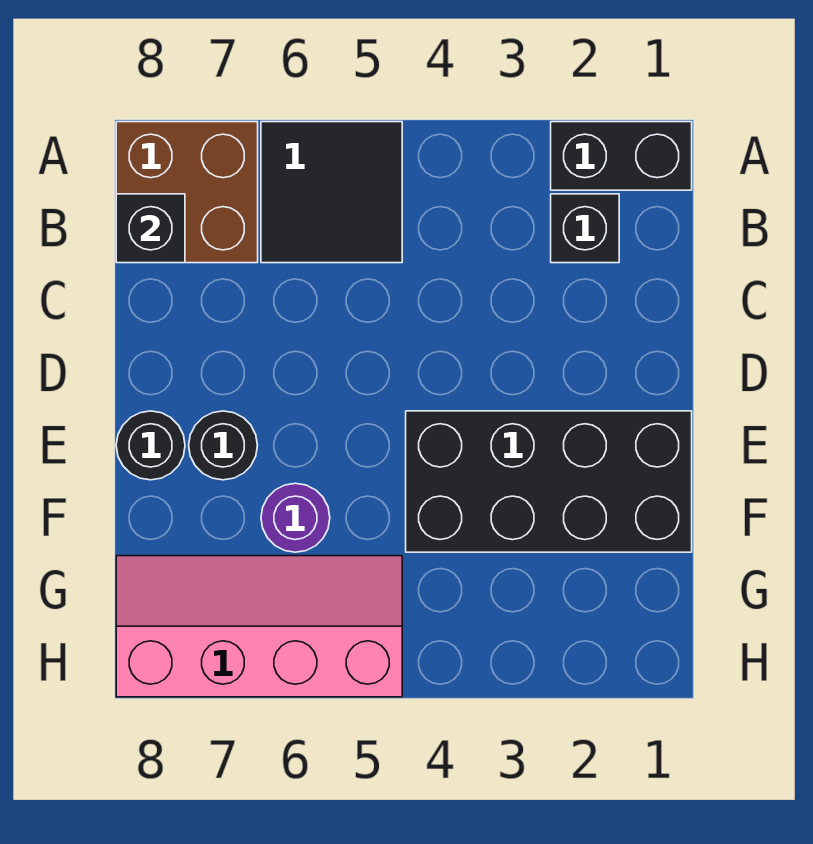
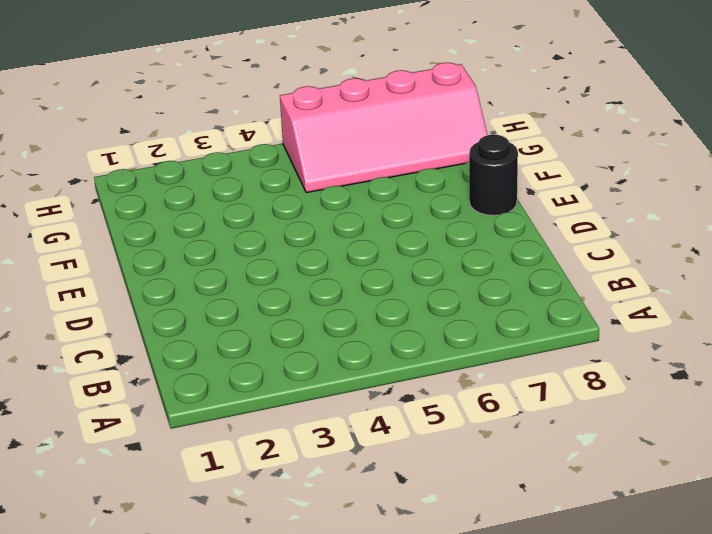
none -> black 1x2 brick [551,122,692,190]
none -> black 2x2 tile [261,122,402,263]

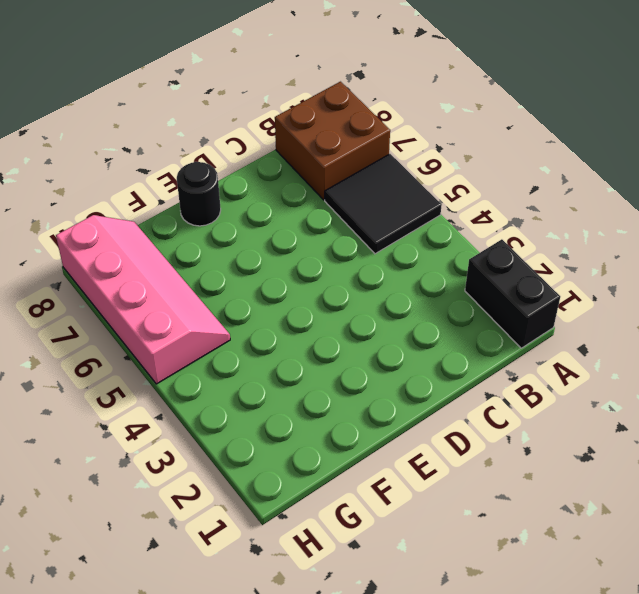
none -> black 1x1 brick [551,194,619,263]
none -> black 2x4 brick [406,411,692,552]

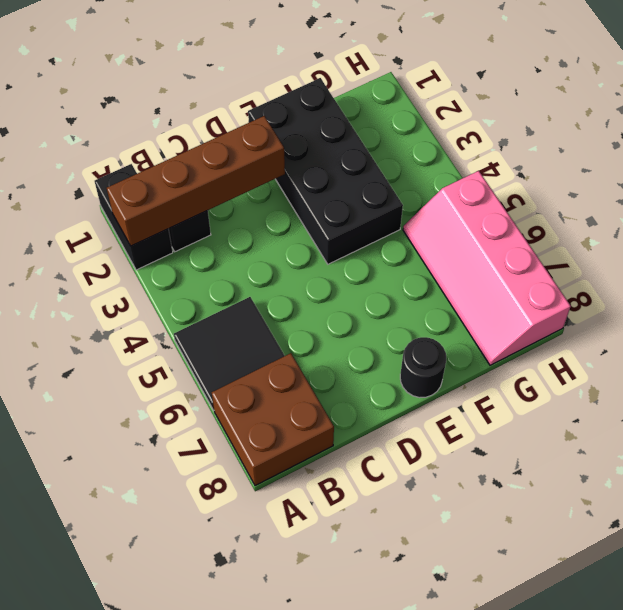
brown 1x4 brick [107,116,285,246] -> none
none -> black 1x1 round brick [189,411,257,480]
none -> purple 1x1 round brick [261,483,330,552]

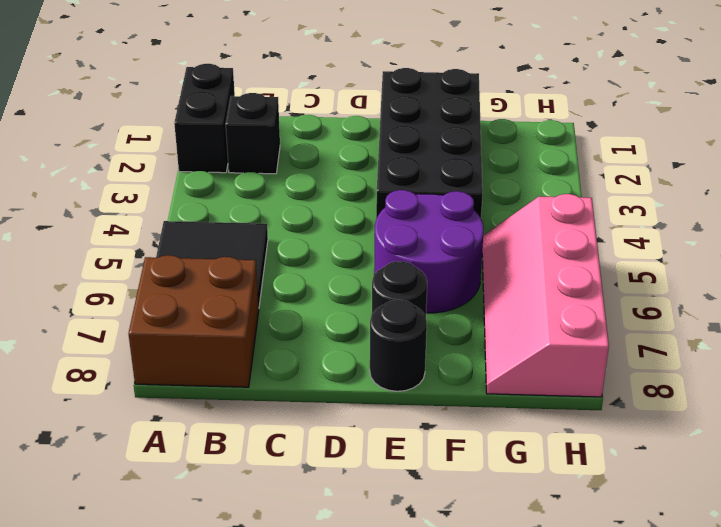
purple 2x2 round brick [374,190,484,313] -> purple 1x1 round brick [261,483,330,552]
none -> black 1x1 brick [116,194,185,263]

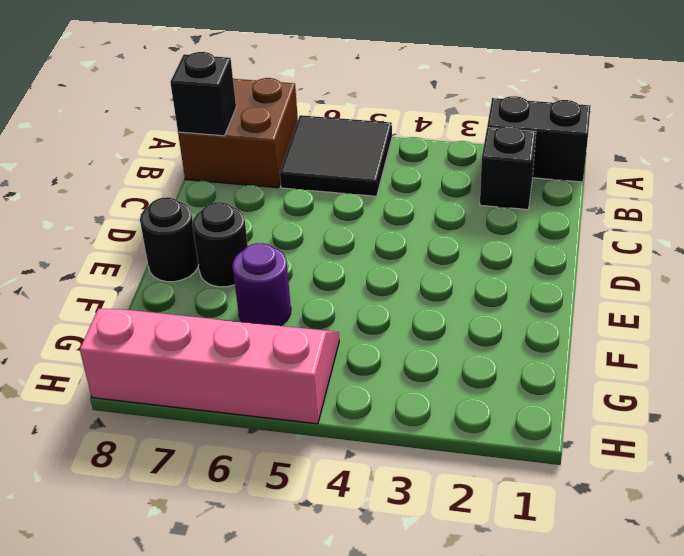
none -> black 2x4 brick [406,411,692,552]

